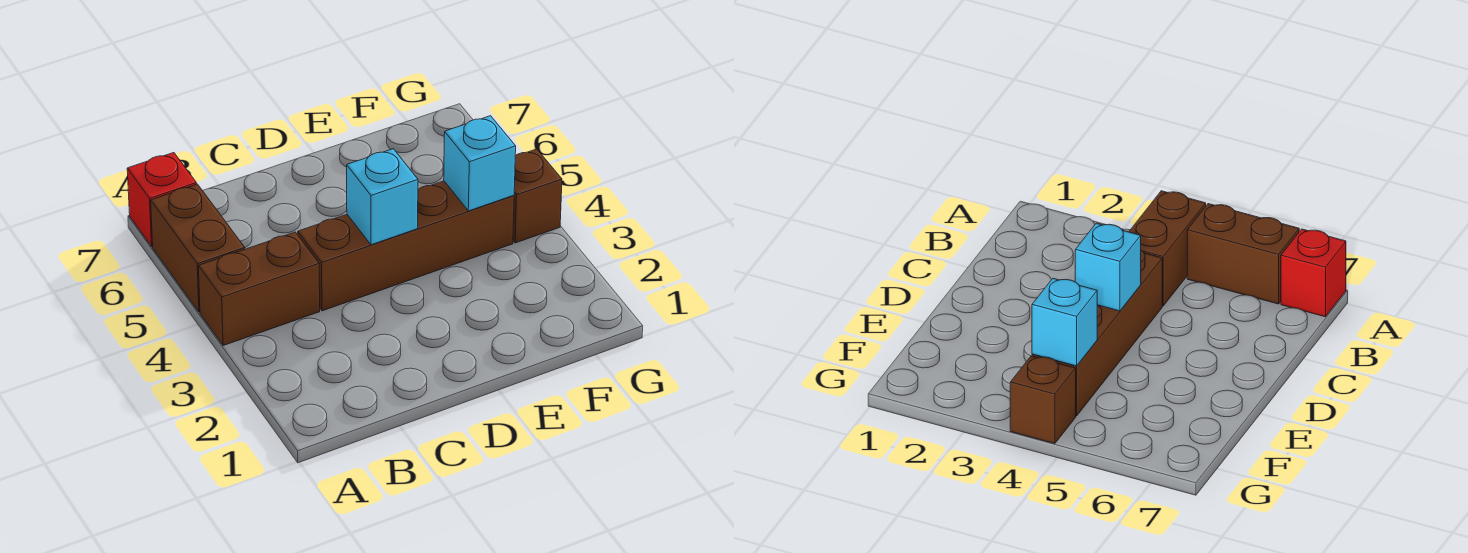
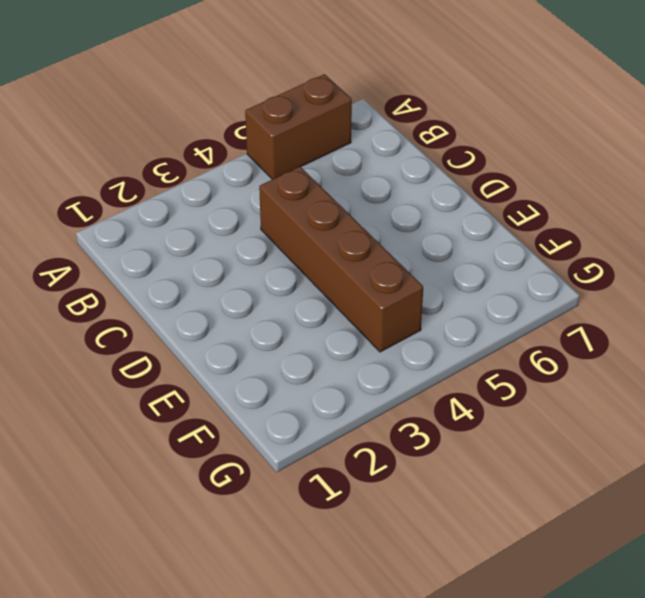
none -> brown 1x2 brick [198,232,320,346]
none -> red 1x1 brick [127,153,197,246]

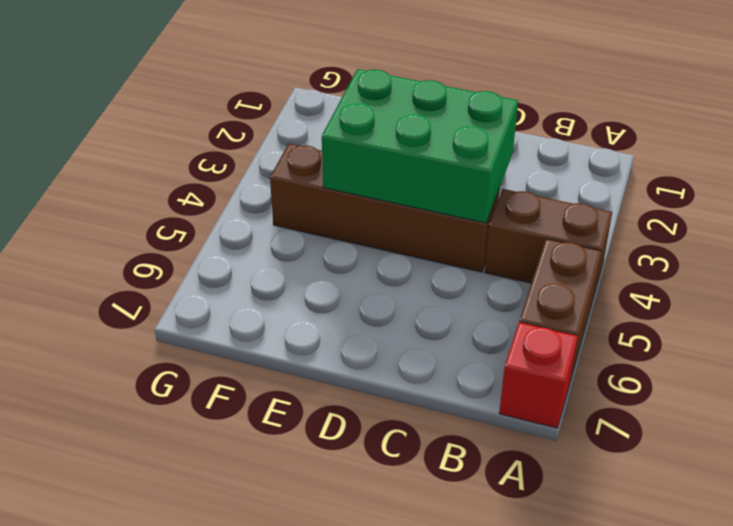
green 2x3 brick [322,69,518,223] -> cyan 1x1 brick [347,149,418,245]
none -> brown 1x1 brick [513,149,562,243]
none -> cyan 1x1 brick [444,116,516,211]

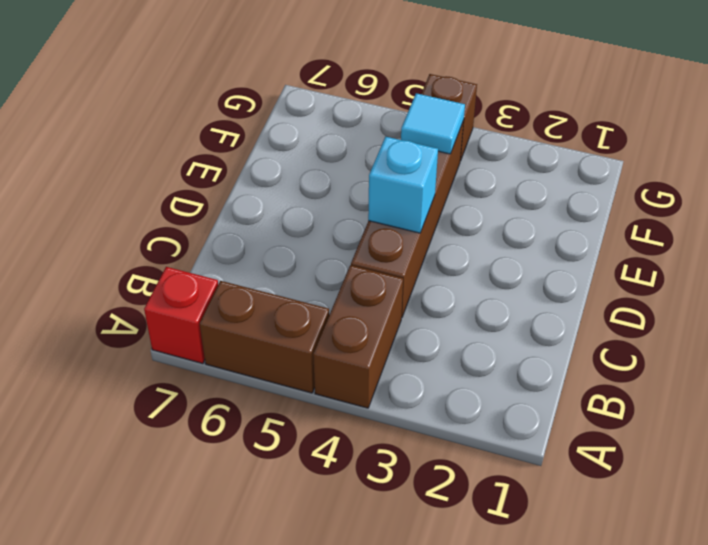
cyan 1x1 tile [401,93,465,154] -> cyan 1x1 brick [444,116,516,211]

